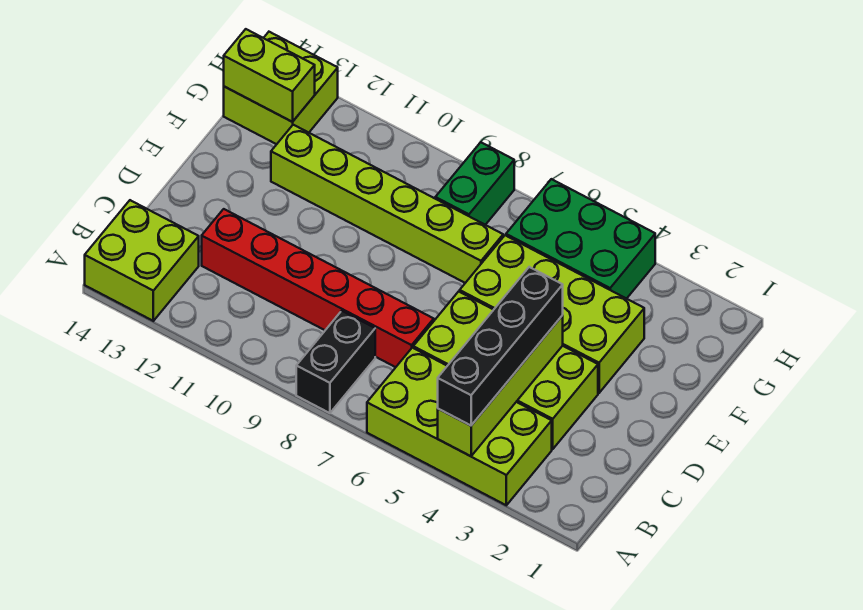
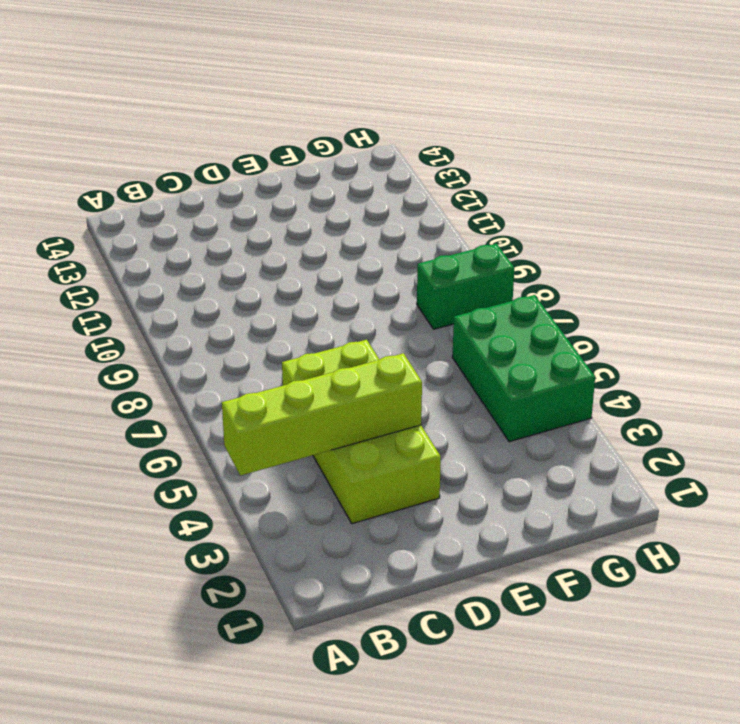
none -> lime 2x4 brick [367,348,552,505]
none -> black 1x2 brick [296,311,375,413]
none -> lime 2x2 brick [85,200,199,321]

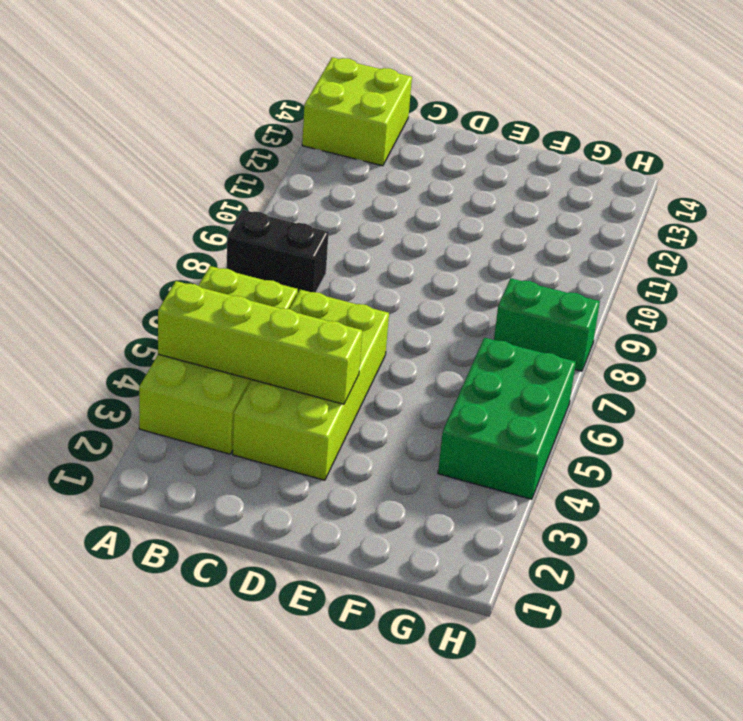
none -> red 1x6 brick [202,209,434,367]
none -> lime 2x4 brick [460,235,644,393]
none -> lime 1x6 brick [271,125,503,283]

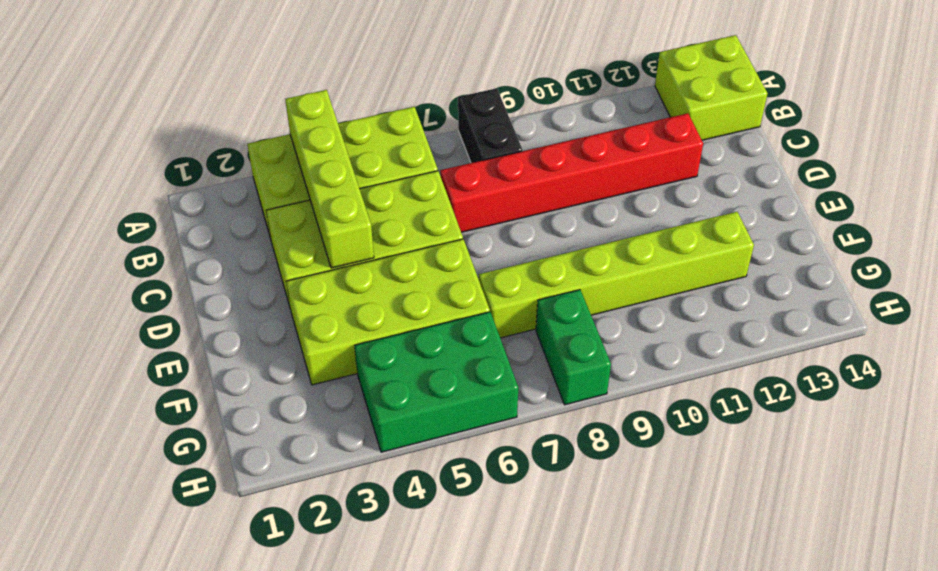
none -> lime 2x2 brick [224,32,338,144]
none -> lime 1x2 brick [224,29,315,122]
none -> black 1x4 brick [438,267,563,426]

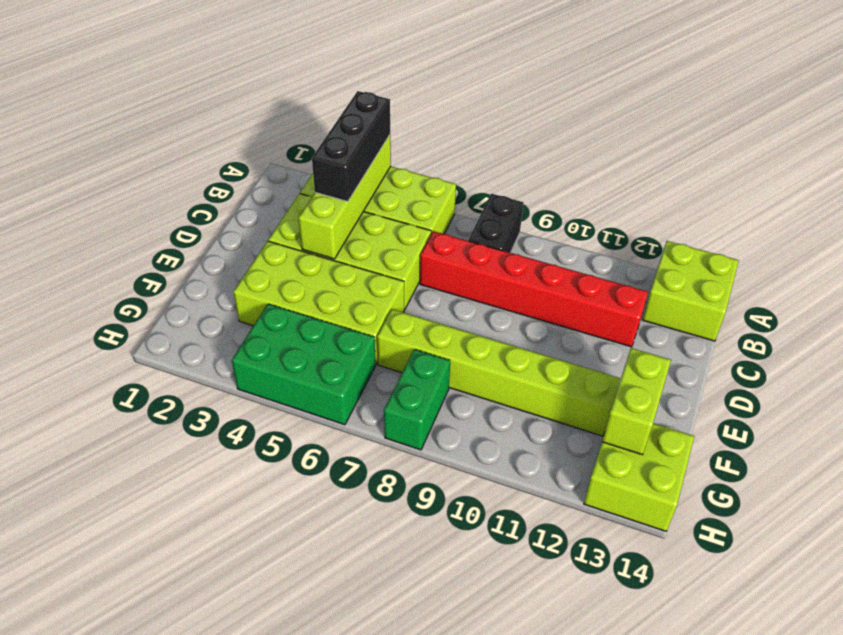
black 1x3 brick [312,91,390,201] -> black 1x4 brick [438,267,563,426]
lime 1x2 brick [602,348,671,455] -> lime 1x2 brick turned to [224,29,315,122]

